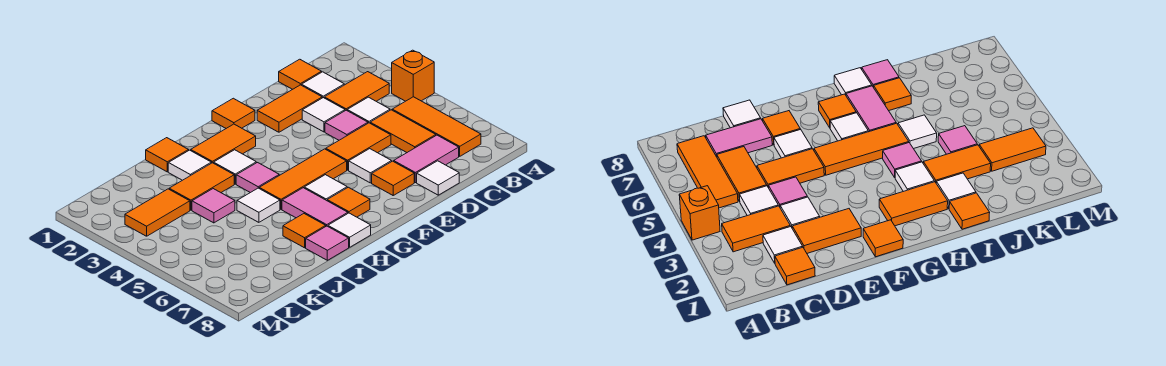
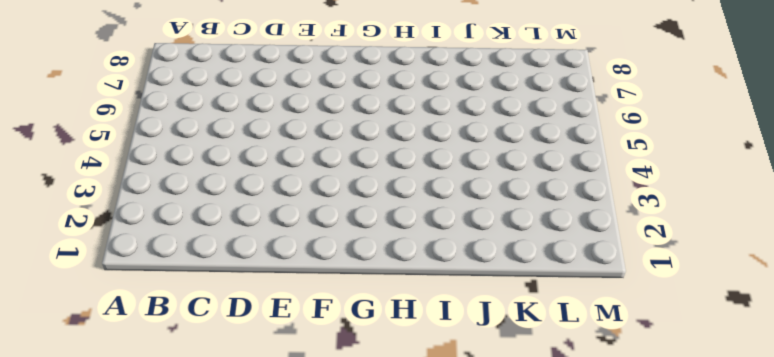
none -> orange 1x1 brick [392,50,434,101]
none -> orange 1x2 tile [324,72,389,111]
none -> orange 1x3 tile [392,97,481,156]
none -> orange 1x1 tile [279,59,322,89]

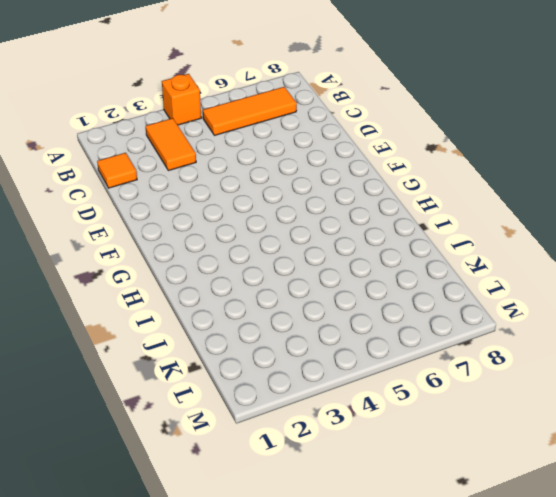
none -> white 1x1 tile [302,72,344,98]
none -> white 1x1 tile [347,97,390,123]
none -> orange 1x2 tile [370,110,436,152]
none -> pink 1x2 tile [394,135,459,183]

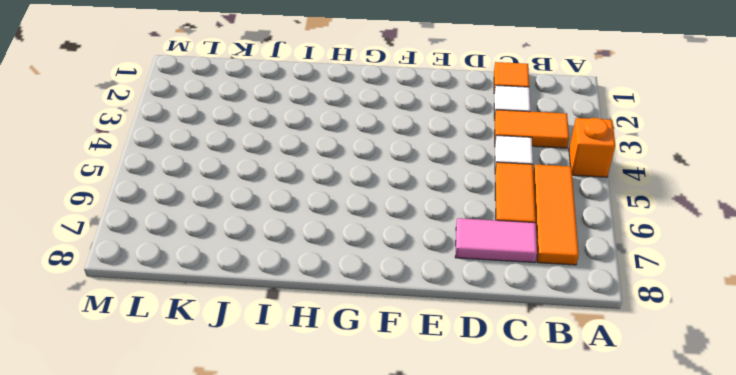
none -> orange 1x2 tile [257,85,322,132]
none -> white 1x1 tile [302,98,345,132]
none -> pink 1x1 tile [325,110,368,140]
none -> orange 1x2 tile [326,123,391,170]

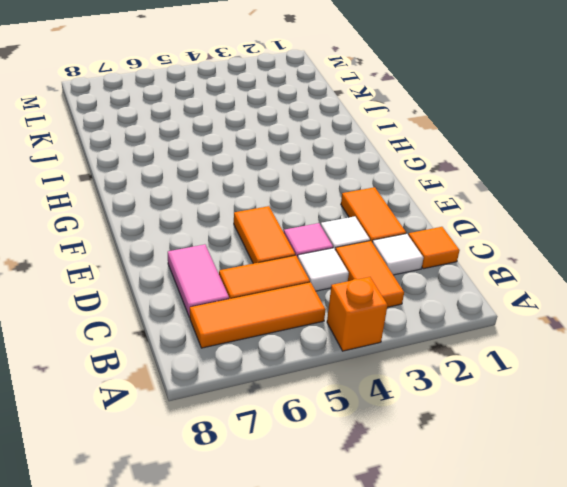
none -> white 1x1 tile [417,161,459,195]
none -> white 1x1 tile [349,149,392,183]
none -> orange 1x1 tile [372,161,414,195]
none -> orange 1x1 tile [212,98,255,128]

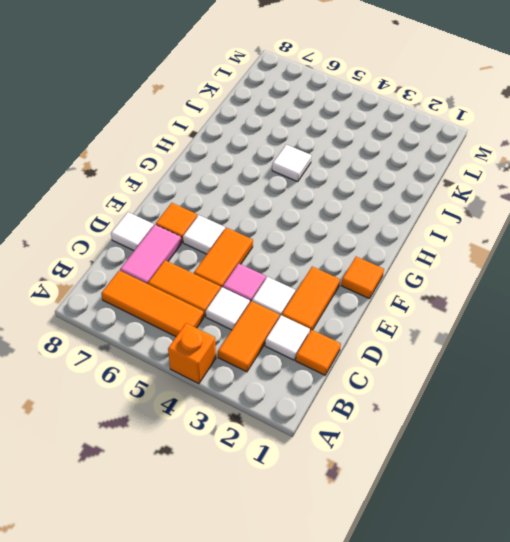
none -> orange 1x3 tile [259,149,347,209]
none -> orange 1x2 tile [191,124,256,163]
none -> white 1x1 tile [304,175,347,201]
none -> orange 1x1 tile [327,187,370,217]

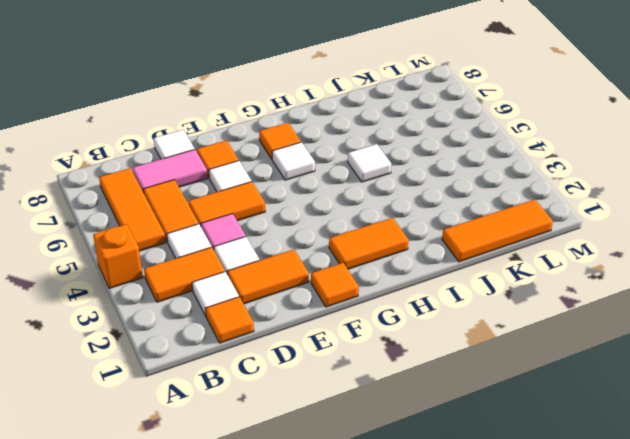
orange 1x3 tile [442,199,553,262] -> orange 1x3 tile moved to [259,149,347,209]
none -> white 1x1 tile [214,150,256,184]
none -> pink 1x1 tile [236,163,279,193]
none -> pink 1x2 tile [282,188,348,226]
none -> white 1x1 tile [328,213,371,247]

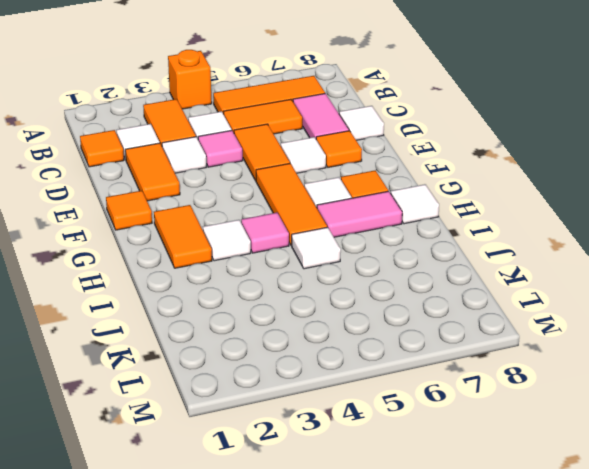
none -> orange 1x1 tile [146,138,189,172]
none -> white 1x1 tile [168,150,211,180]
none -> orange 1x2 tile [169,163,234,210]
none -> orange 1x1 tile [283,214,326,248]

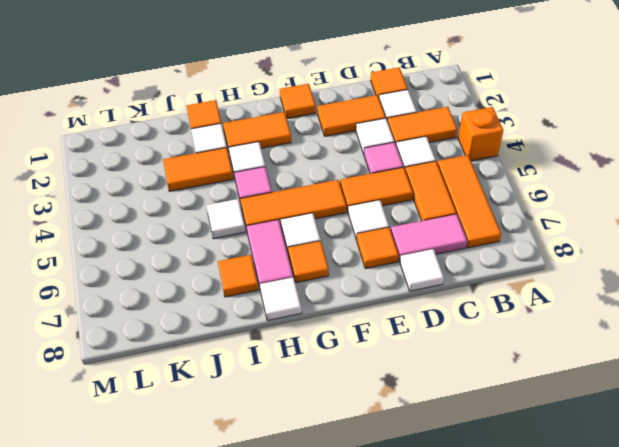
none -> pink 1x1 tile [306,226,349,260]
none -> pink 1x1 tile [192,189,235,223]
none -> orange 1x2 tile [125,189,190,236]

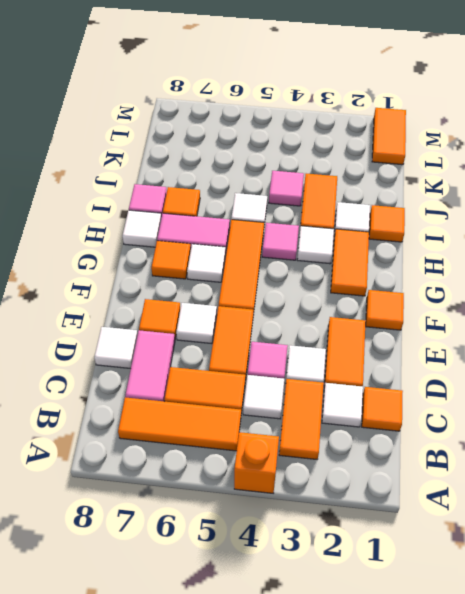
orange 1x2 tile [372,108,406,165] -> orange 1x2 tile moved to [125,189,190,236]

